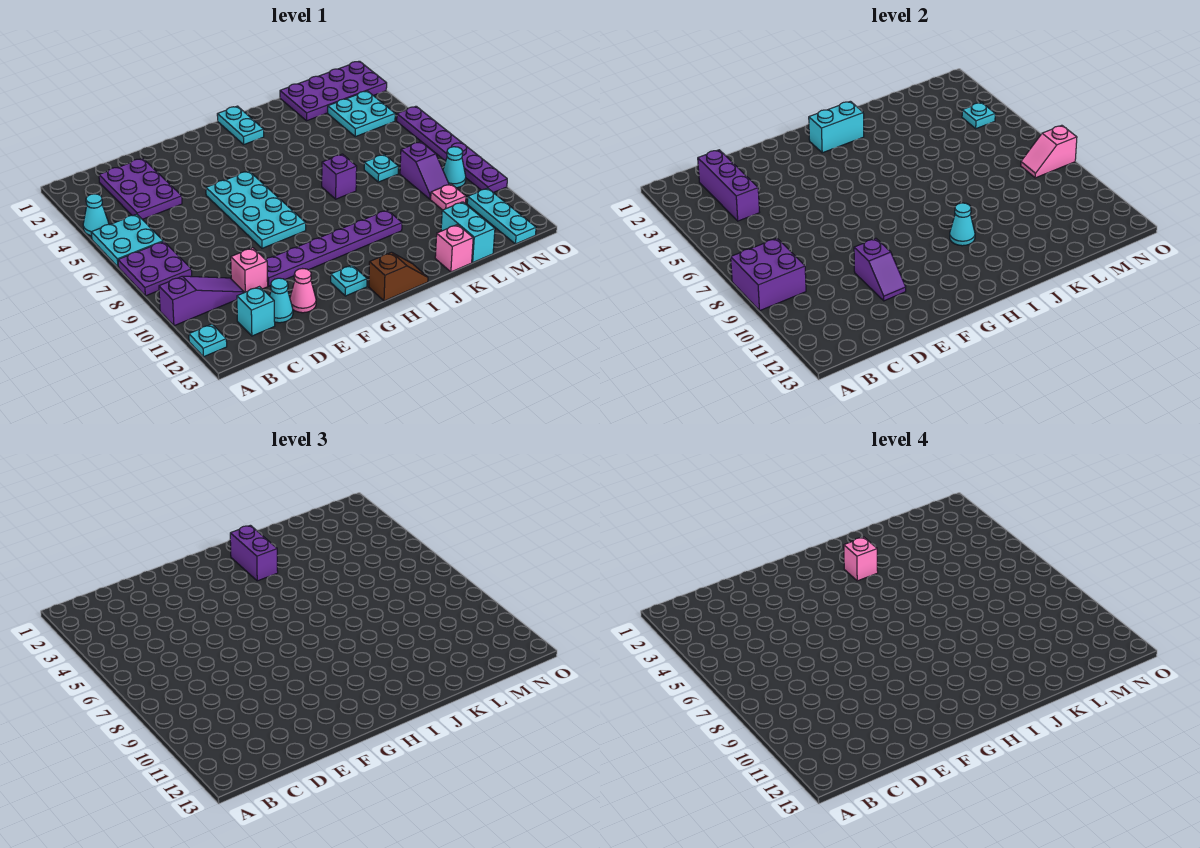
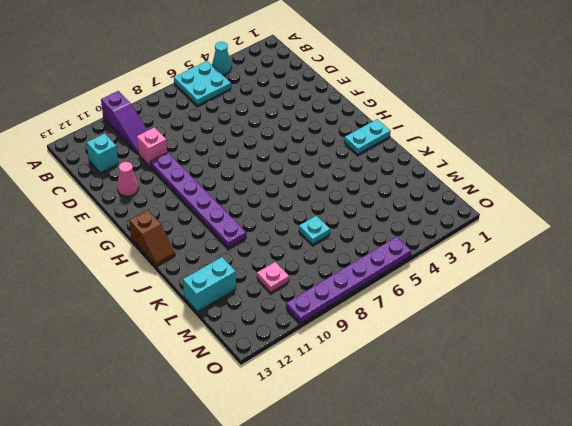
none -> purple 2x2 plate [118,241,192,296]
none -> cyan 1x1 plate [189,324,227,357]
none -> purple 2x3 plate [99,158,182,219]
none -> cyan 1x1 cone [270,278,293,323]

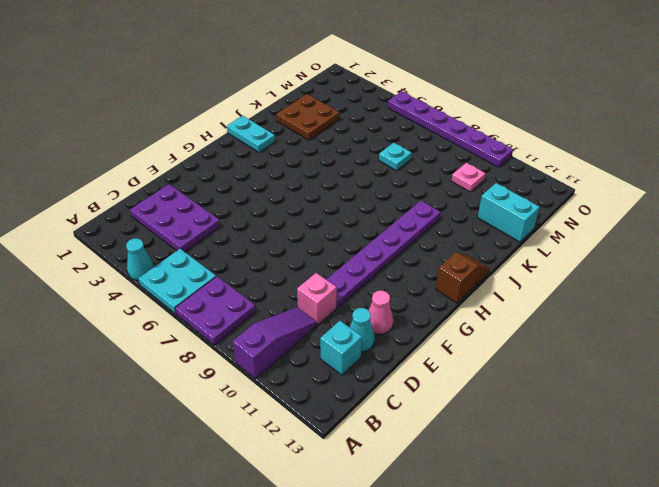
brown 2x2 plate [276,94,340,140] -> purple 2x4 plate [280,61,387,121]
none -> cyan 1x1 plate [189,324,227,357]
none -> cyan 2x4 plate [206,171,306,248]
none -> cyan 1x1 plate [331,265,367,296]
none -> purple 1x1 brick [322,154,357,199]

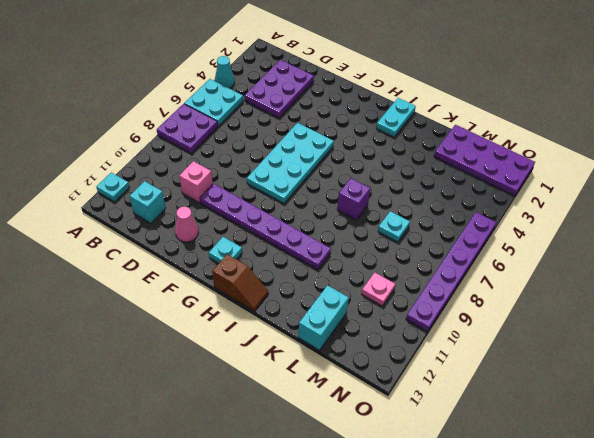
none -> purple 1x3 slope [159,276,244,326]
none -> cyan 1x1 cone [270,278,293,323]
none -> pink 1x1 brick [435,225,473,272]
none -> cyan 2x2 plate [328,91,395,137]

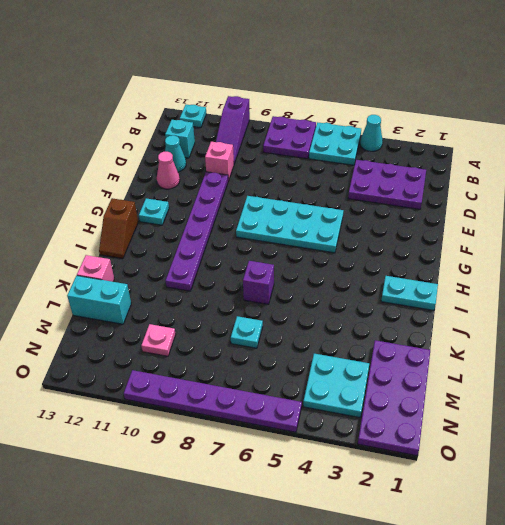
none -> purple 1x2 slope [400,142,449,199]
none -> cyan 1x1 cone [443,147,466,188]
none -> cyan 1x3 plate [467,188,536,244]
none -> purple 2x2 brick [731,238,806,310]

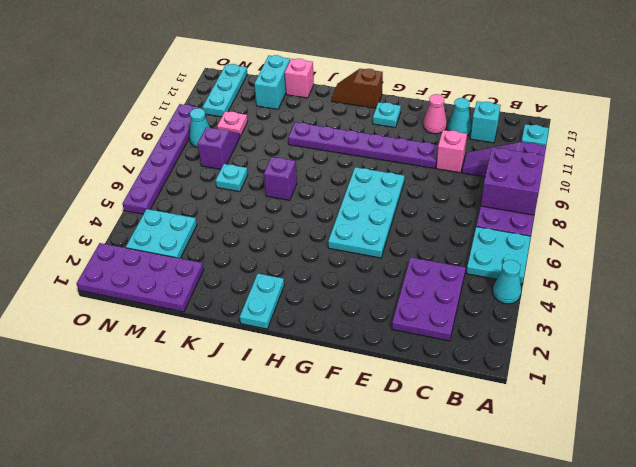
none -> purple 1x3 brick [698,150,760,221]
none -> purple 1x2 slope [854,238,906,301]
none -> cyan 1x2 brick [809,101,864,153]
none -> cyan 1x1 cone [950,203,975,246]

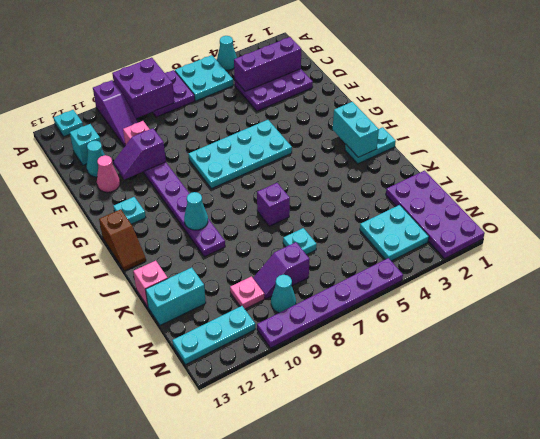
none -> cyan 1x1 plate [962,102,995,129]
none -> pink 1x2 slope [1021,125,1077,178]
none -> purple 1x2 brick [230,525,278,581]
none -> pink 1x1 brick [844,537,878,581]

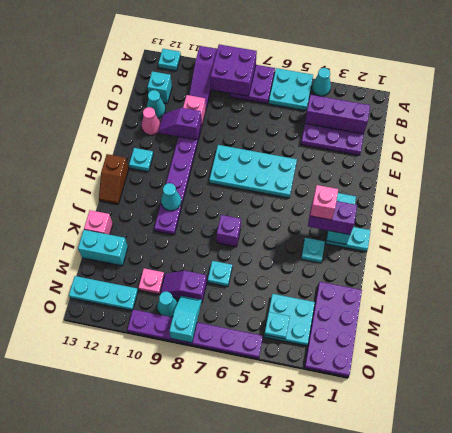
cyan 1x1 plate [301,238,325,263] -> none
cyan 1x2 slope [170,296,202,343] -> pink 1x2 slope [1021,125,1077,178]

